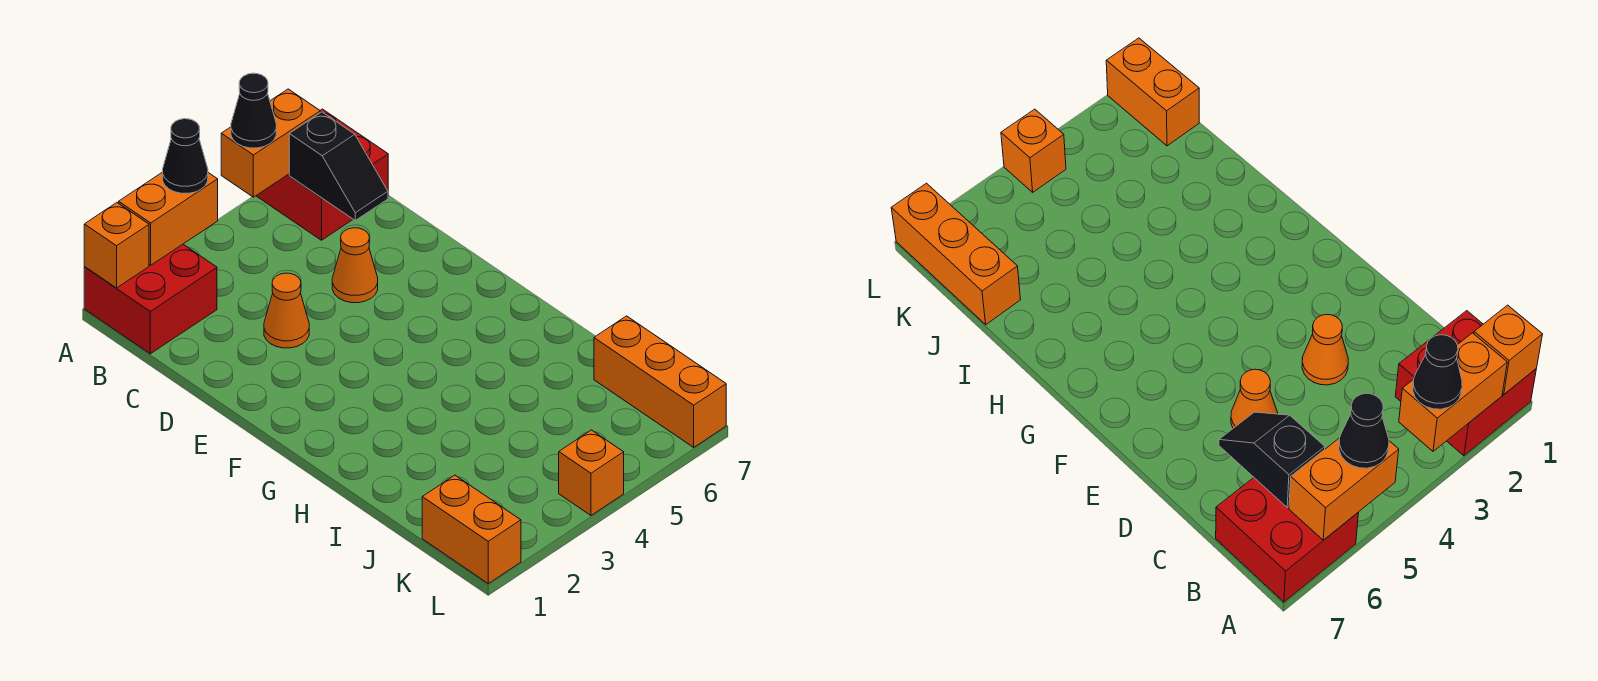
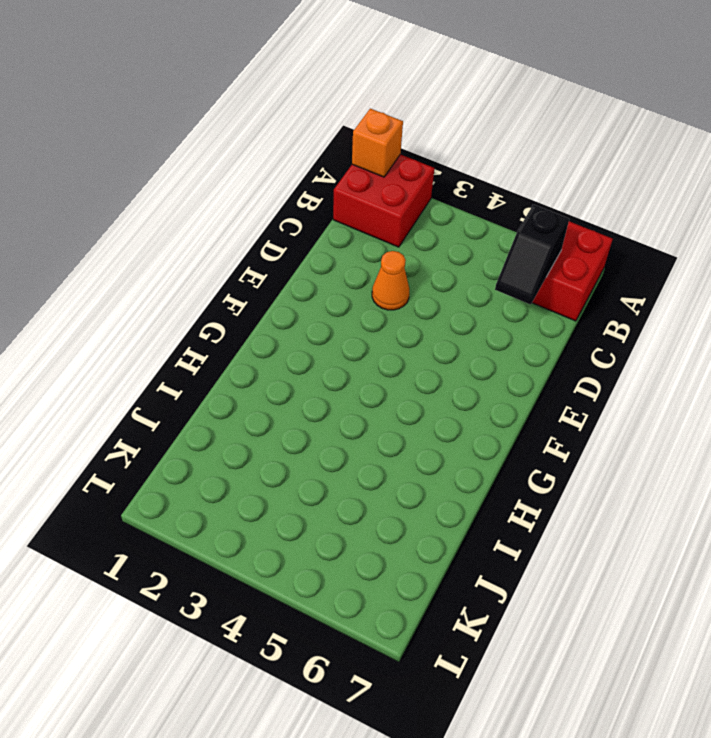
none -> orange 1x1 cone [332,228,378,303]
none -> orange 1x3 brick [594,316,726,447]
none -> orange 1x2 brick [422,475,521,583]

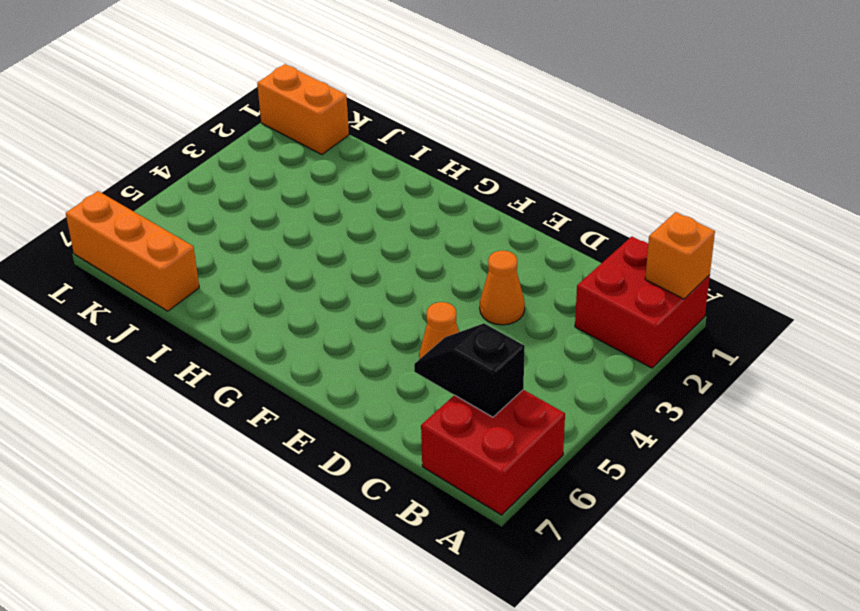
none -> orange 1x1 brick [559,430,624,515]
none -> orange 1x2 brick [119,172,218,265]
none -> orange 1x2 brick [221,89,320,197]

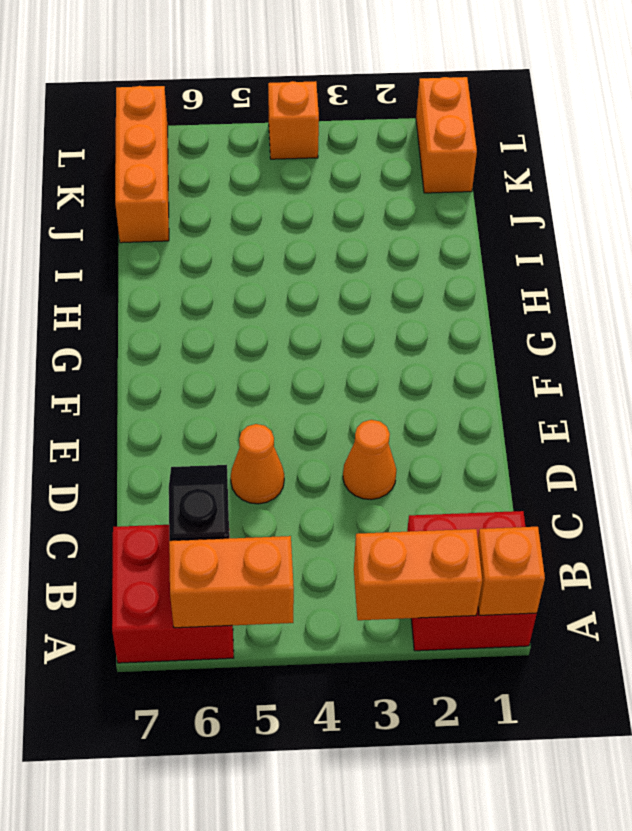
none -> black 1x1 cone [163,119,208,193]
none -> black 1x1 cone [231,73,276,148]

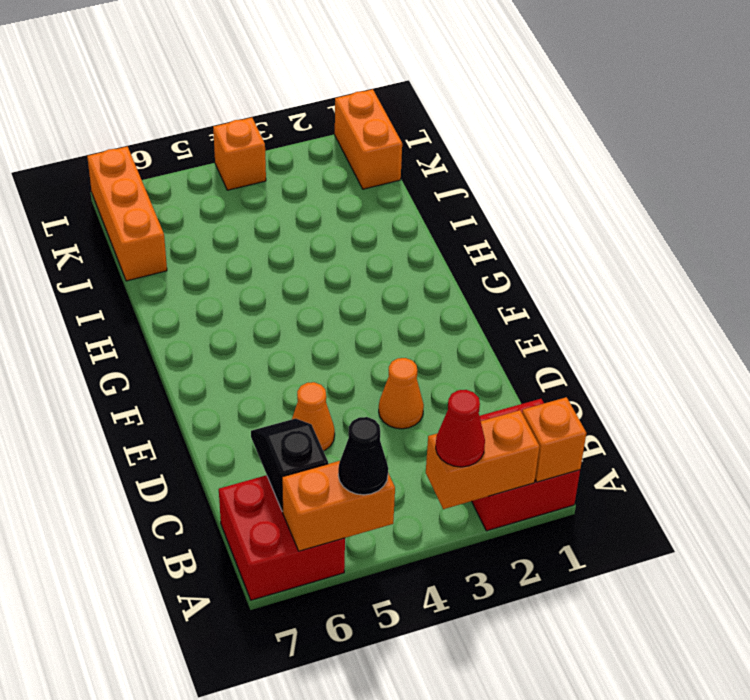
red 1x1 cone [436,390,485,467] -> black 1x1 cone [163,119,208,193]

